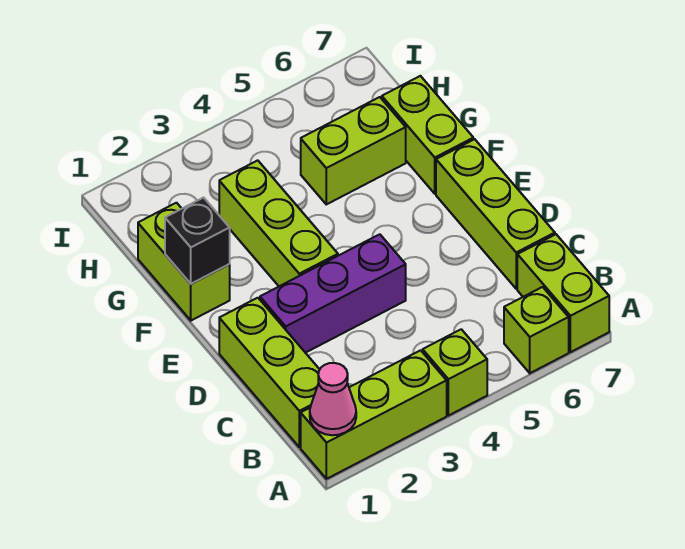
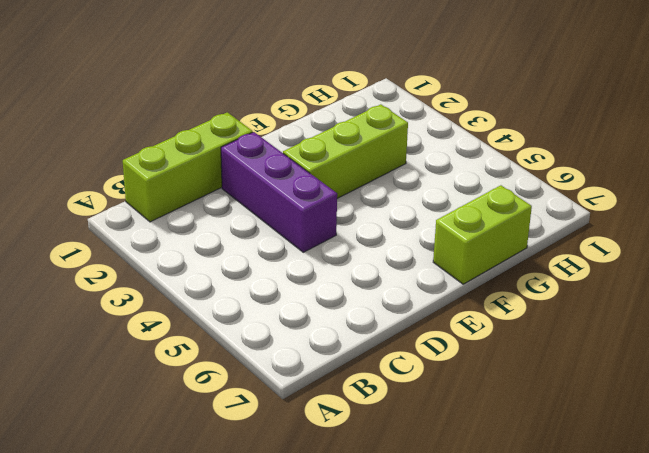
none -> lime 1x3 brick [301,350,447,479]
none -> lime 1x1 brick [423,329,487,416]
none -> lime 1x1 brick [504,287,569,373]

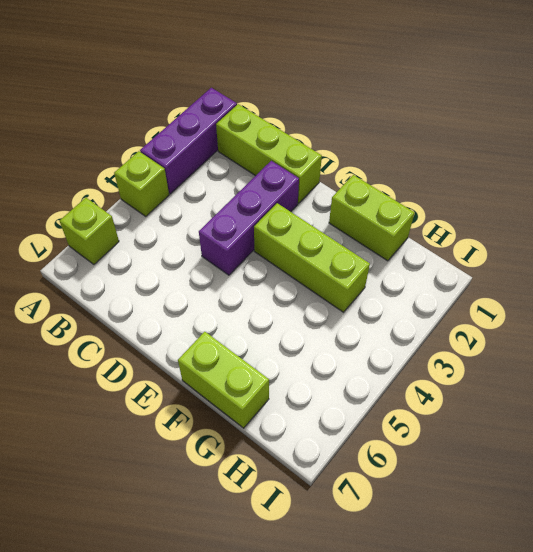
purple 1x3 brick [140,88,237,194] -> lime 1x3 brick [301,350,447,479]
none -> lime 1x2 brick [517,234,609,352]
none -> lime 1x3 brick [436,139,555,289]
none -> lime 1x2 brick [301,97,406,204]

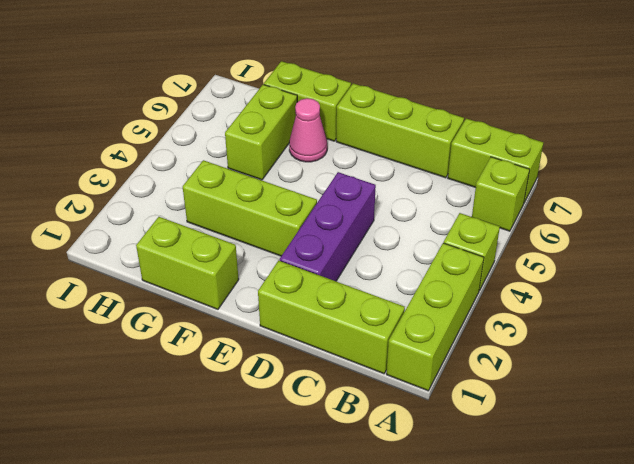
pink 1x1 cone [289,98,327,162] -> pink 1x1 cone moved to [310,363,356,435]
none -> black 1x1 brick [165,198,230,284]

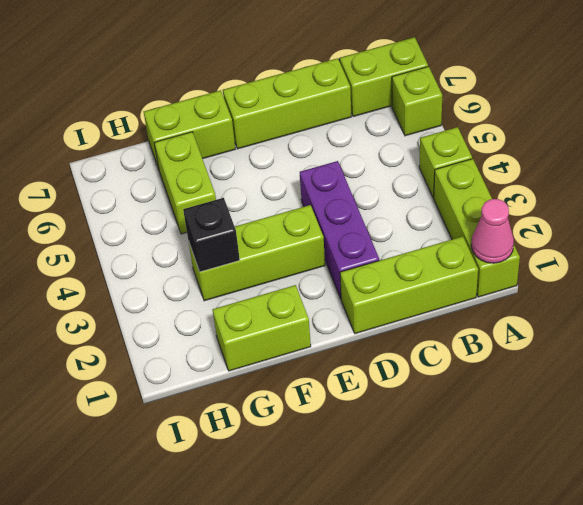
black 1x1 brick [183,198,240,272] -> black 1x1 brick moved to [165,198,230,284]

